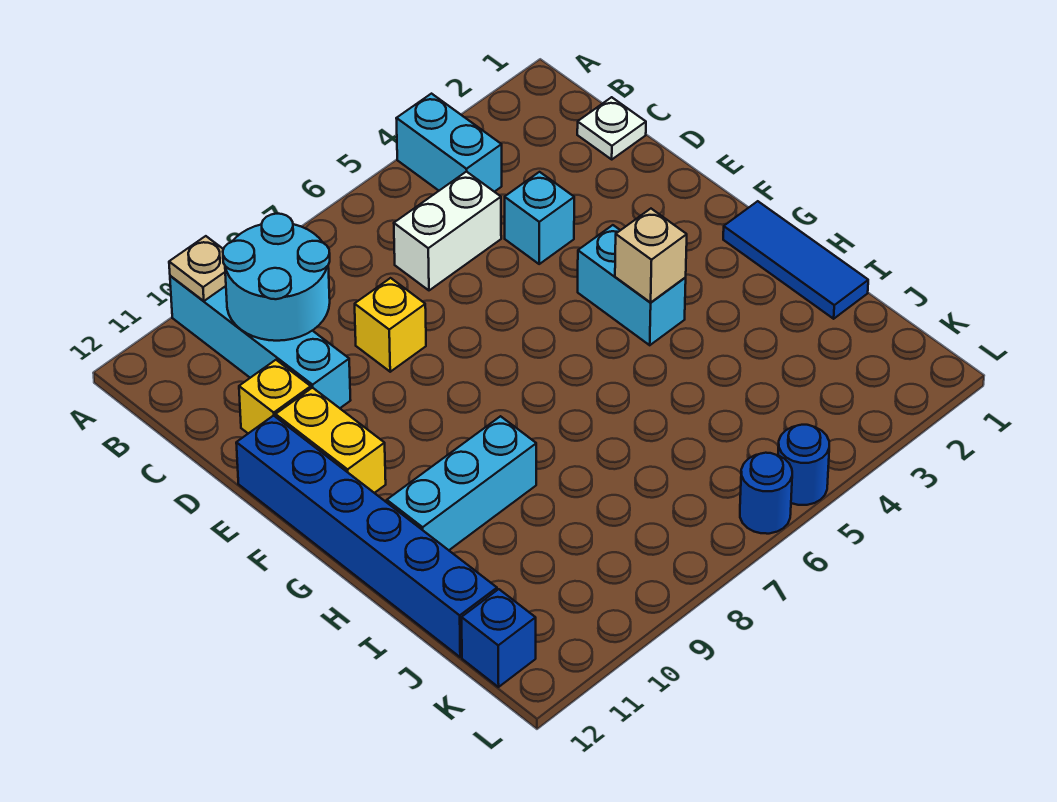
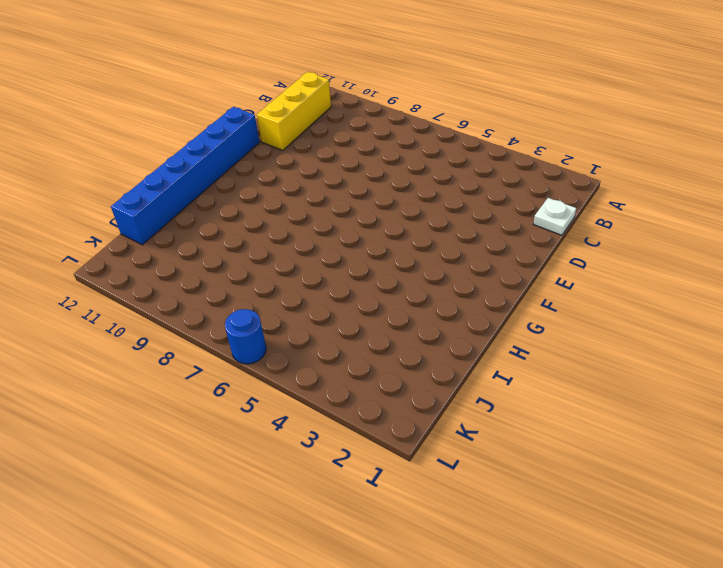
yellow 1x3 brick [257,72,331,150] -> yellow 1x1 brick [239,360,311,433]
none -> cyan 1x2 brick [396,94,502,192]
none -> cyan 1x4 brick [170,276,351,408]
none -> white 1x2 brick [394,171,501,290]

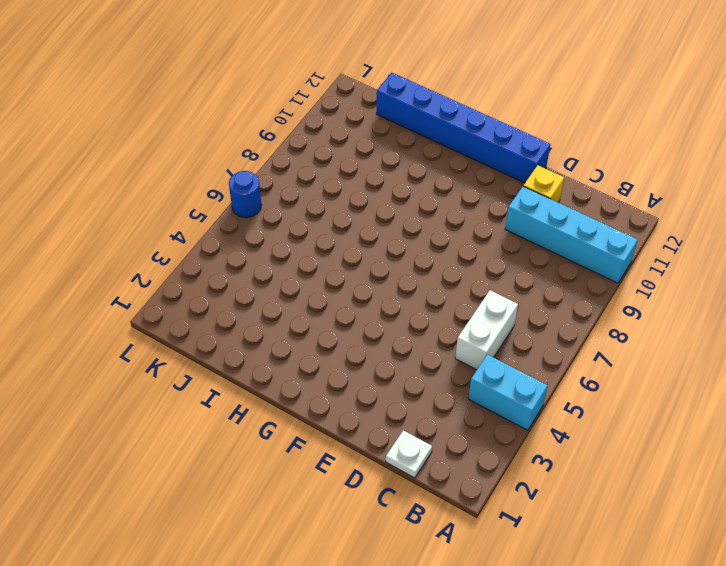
none -> cyan 1x1 brick [505,172,574,264]
none -> yellow 1x1 brick [355,278,426,372]
none -> yellow 1x2 brick [276,388,386,493]

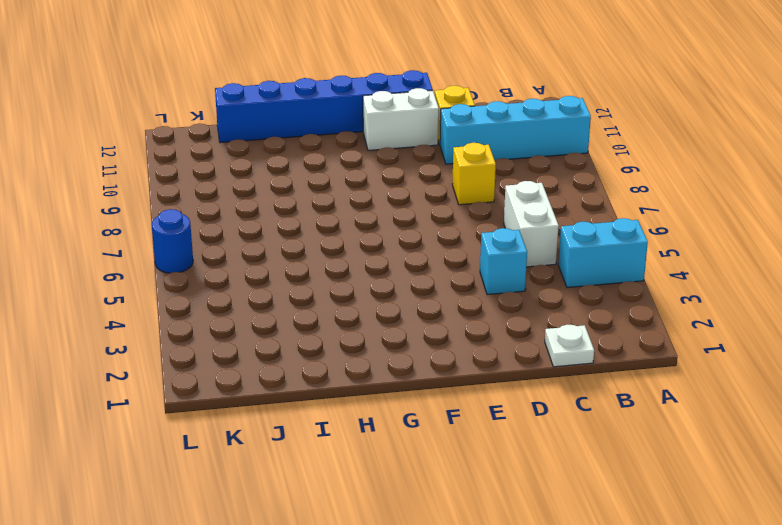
white 1x2 brick [363,88,439,150] -> yellow 1x2 brick [276,388,386,493]
none -> cyan 1x2 brick [578,225,686,345]
none -> blue 1x3 tile [723,201,868,319]
none -> cyan 1x3 brick [387,416,536,550]

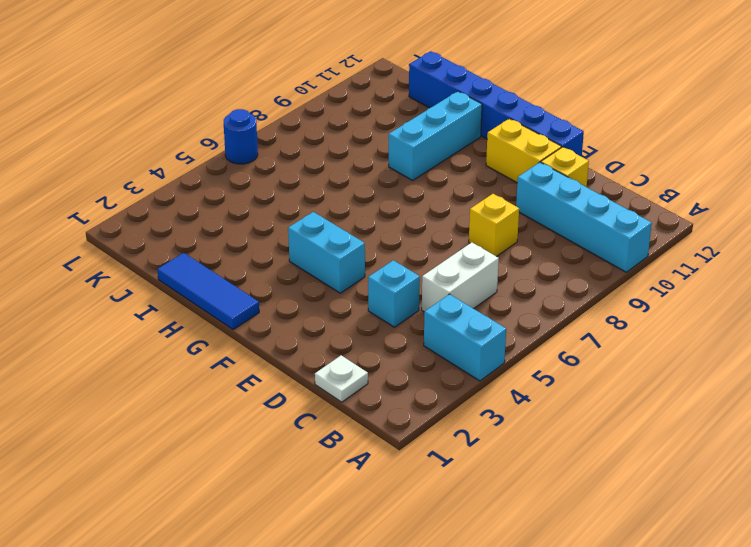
none -> blue 1x1 brick [462,589,536,687]
none -> blue 1x1 round brick [778,425,829,505]
none -> tan 1x1 plate [169,236,226,301]

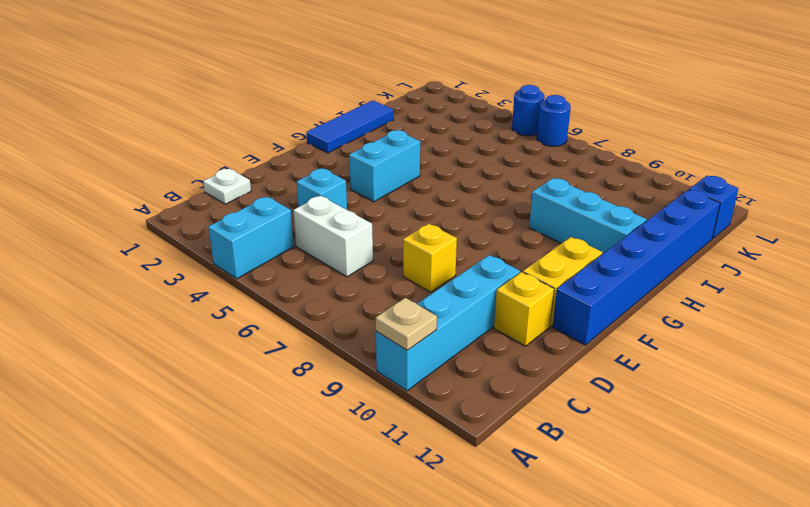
none -> cyan 2x2 round brick [223,214,330,341]
none -> tan 1x1 brick [615,209,687,302]

